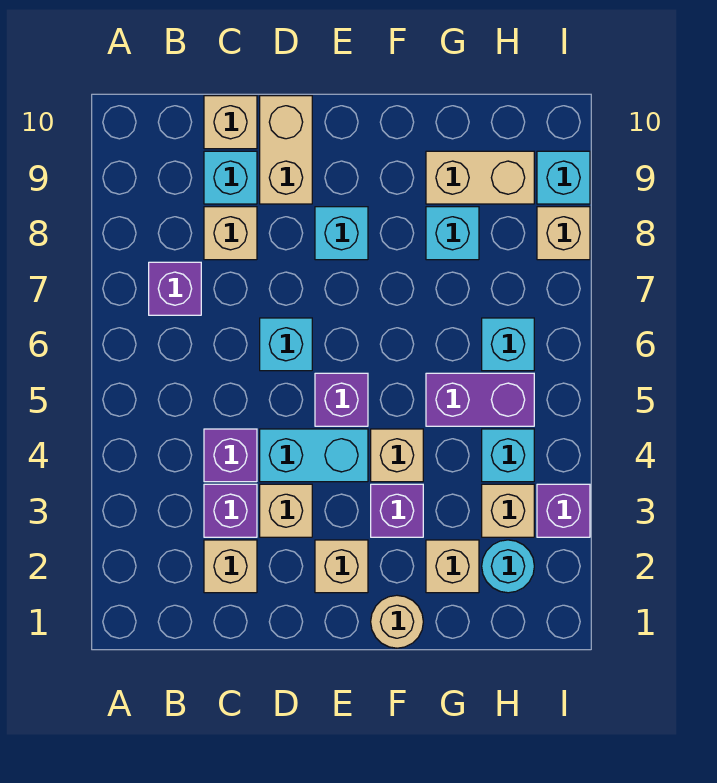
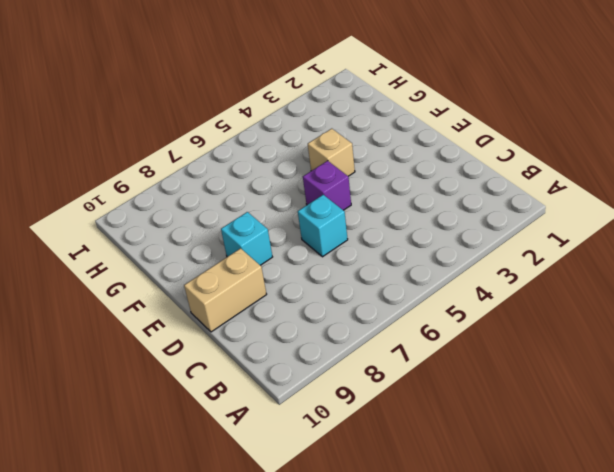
none -> purple 1x1 brick [149,262,201,315]
none -> tan 1x1 brick [204,540,257,593]
none -> purple 1x1 brick [204,484,257,537]

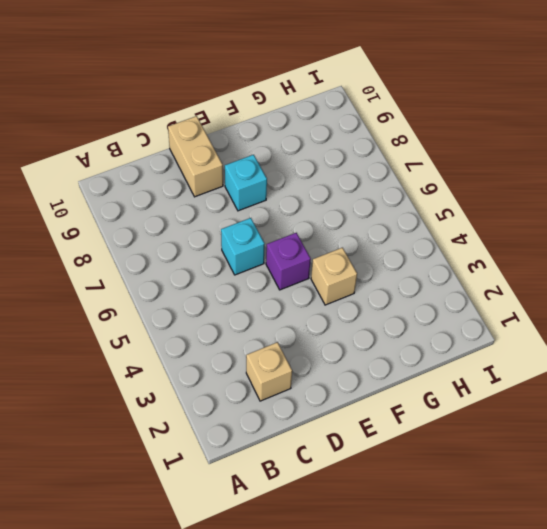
none -> purple 1x1 brick [149,262,201,315]
none -> purple 1x1 brick [204,484,257,537]
none -> purple 1x1 brick [204,429,257,482]

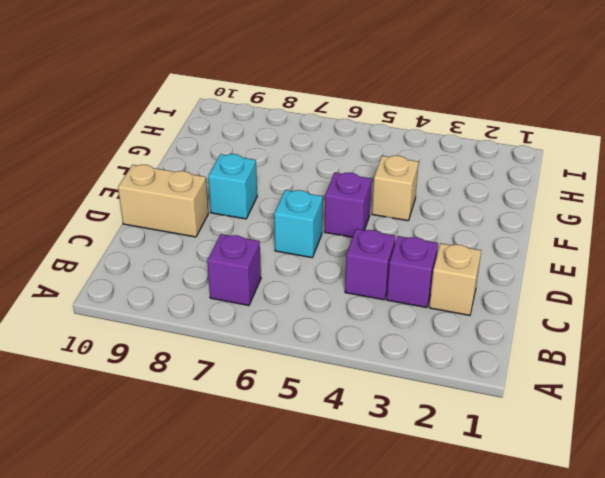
none -> tan 1x1 brick [204,207,257,260]
none -> cyan 1x1 brick [204,151,257,204]
none -> tan 1x1 brick [204,96,257,149]

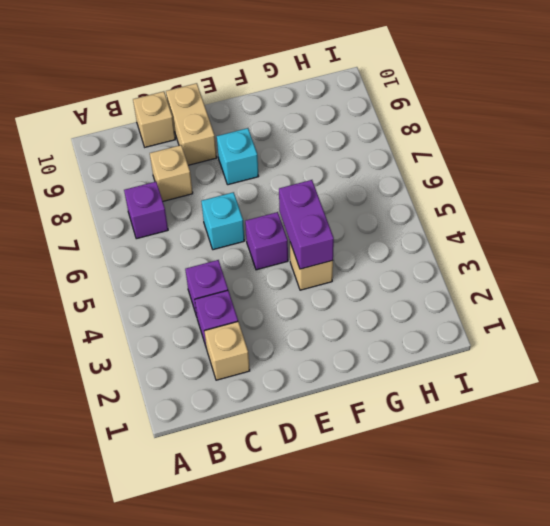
purple 1x2 brick [279,180,334,269] -> purple 1x2 brick turned to [426,373,534,426]
none -> cyan 1x1 brick [204,151,257,204]
none -> tan 1x1 brick [260,484,312,537]
none -> cyan 1x2 brick [260,429,368,482]

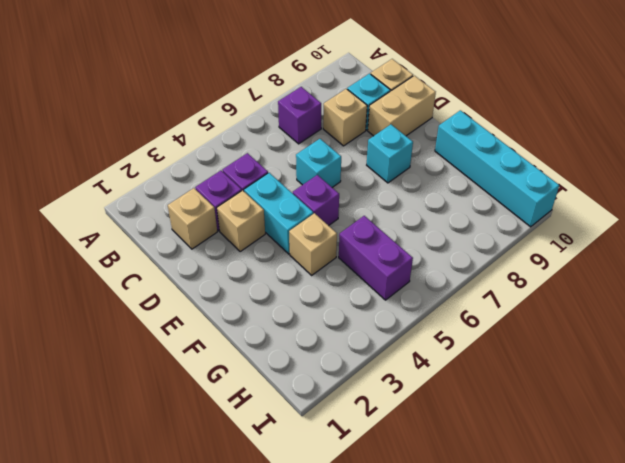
cyan 1x4 brick [435,110,559,227] -> none
none -> tan 1x1 brick [315,540,368,593]
none -> tan 1x1 round brick [371,595,423,648]
none -> purple 1x1 brick [371,484,423,537]

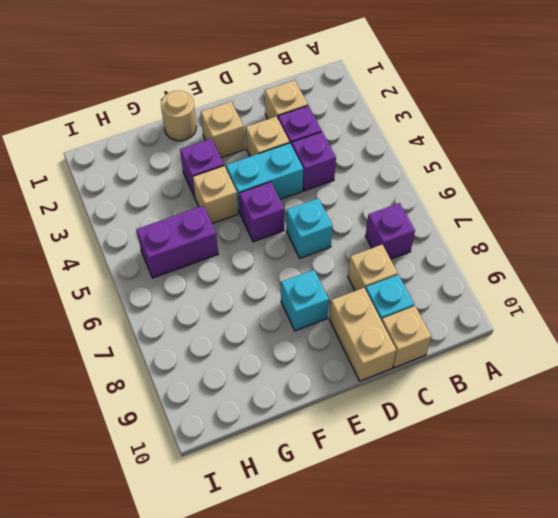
none -> tan 1x1 brick [426,540,479,593]
none -> cyan 1x1 brick [426,207,479,260]
none -> tan 1x2 brick [426,151,534,204]

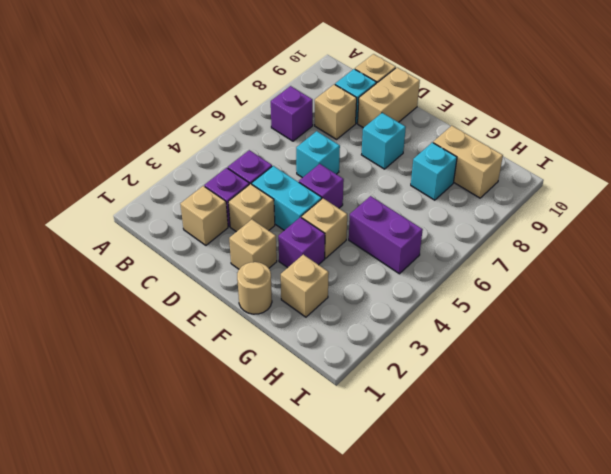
none -> cyan 1x1 round brick [482,540,534,593]
none -> tan 1x1 brick [482,484,534,537]
none -> cyan 1x1 brick [482,429,534,482]

